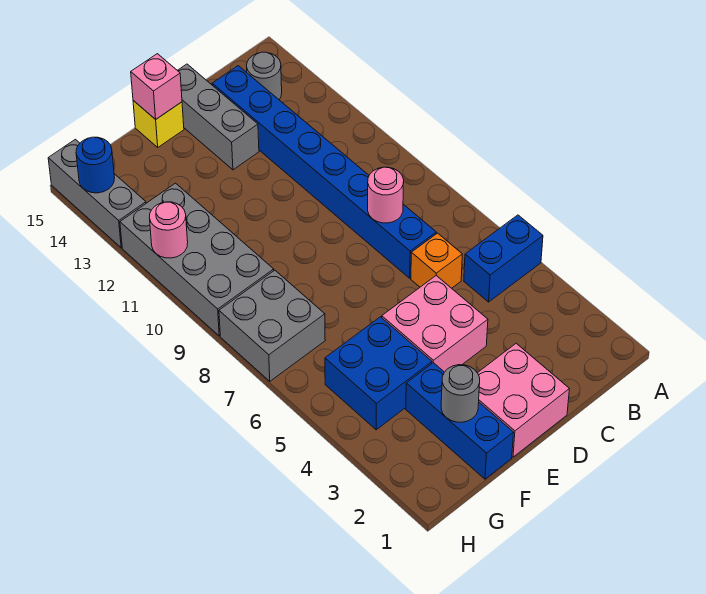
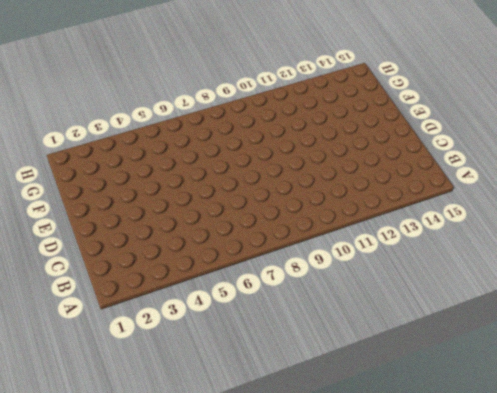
none -> blue 1x2 brick [464,215,543,302]
none -> grey 1x1 round brick [247,52,282,100]
none -> orange 1x1 brick [411,233,462,288]

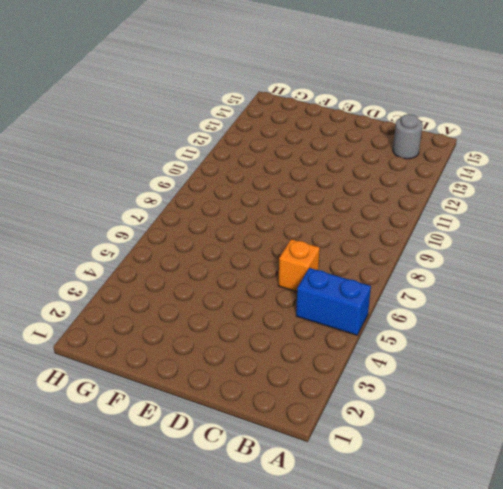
none -> blue 1x8 brick [212,66,436,278]
none -> pink 2x2 brick [478,343,569,457]
none -> pink 2x2 brick [382,276,488,372]

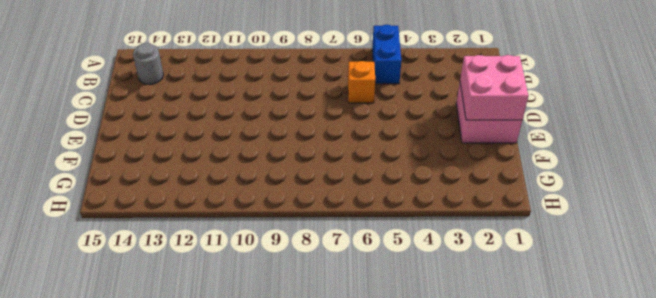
pink 2x2 brick [460,55,528,120] -> pink 2x2 brick moved to [382,276,488,372]
none -> blue 1x8 brick [212,66,436,278]
none -> grey 1x3 brick [177,64,259,170]
none -> yellow 1x1 brick [133,101,184,147]

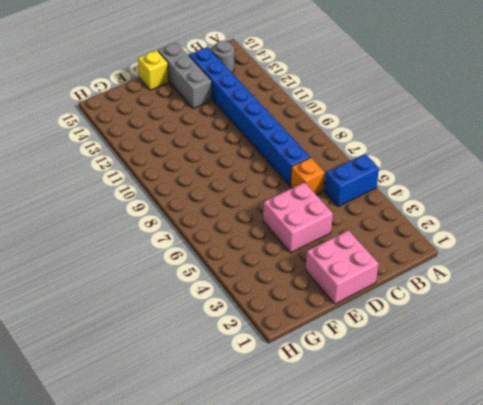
none -> blue 1x3 brick [406,363,514,479]
none -> blue 2x2 brick [325,317,432,430]
none -> grey 2x2 brick [219,270,325,381]

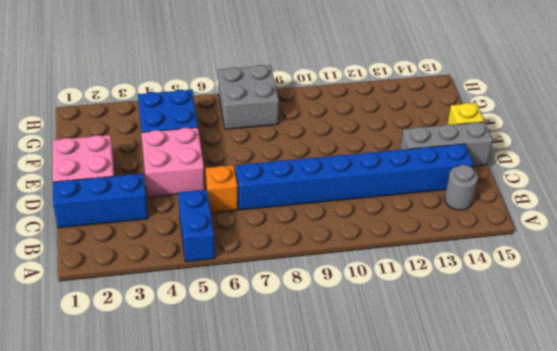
blue 1x3 brick [53,174,148,228] -> blue 1x3 brick moved to [406,363,514,479]
none -> grey 2x4 brick [120,183,274,336]
none -> grey 1x3 brick [48,139,146,248]
none -> pink 1x1 round brick [368,167,404,223]

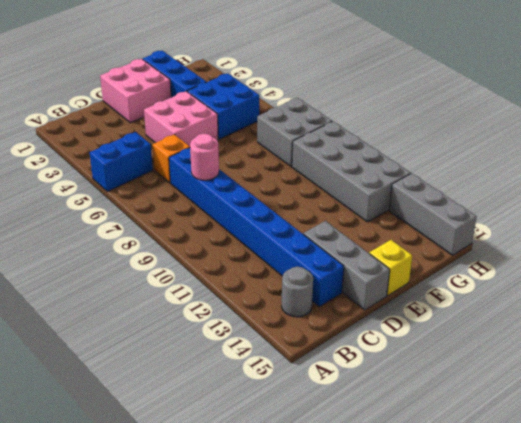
none -> pink 1x1 brick [131,54,182,119]
none -> grey 1x1 round brick [441,365,480,422]
none -> pink 1x1 round brick [149,202,188,258]

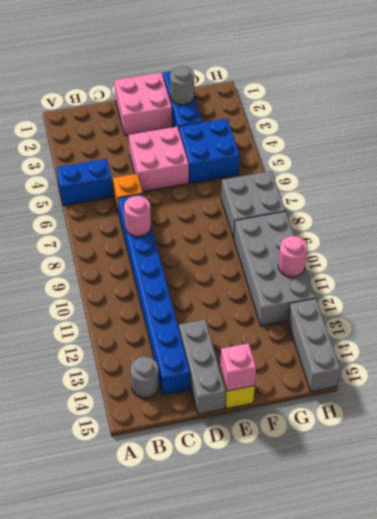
none -> blue 1x1 round brick [76,137,115,193]

